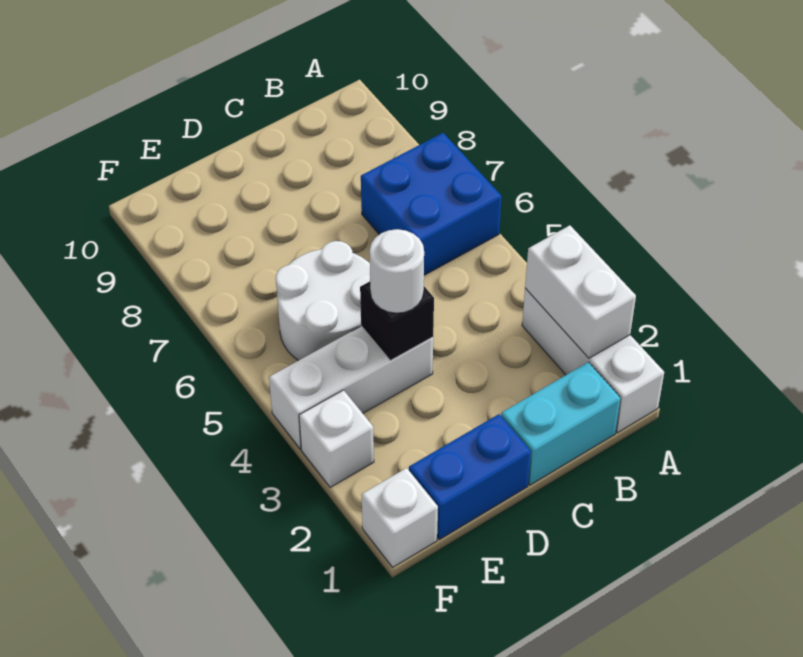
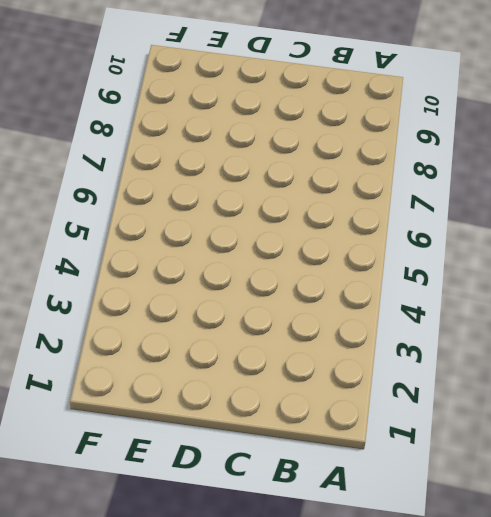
none -> white 1x3 brick [522,288,664,433]
none -> blue 2x2 brick [361,133,502,275]

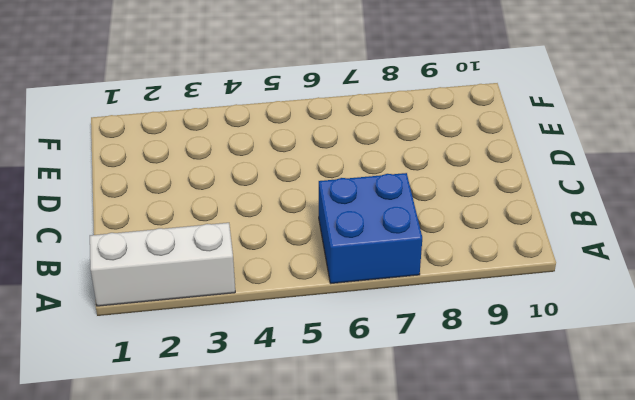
none -> cyan 1x2 brick [501,362,621,485]
none -> blue 1x2 brick [409,414,531,539]

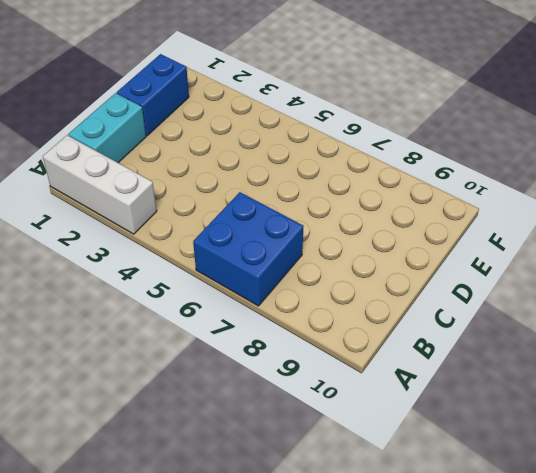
none -> white 1x3 brick [269,326,433,449]
none -> white 2x2 round brick [276,241,370,361]

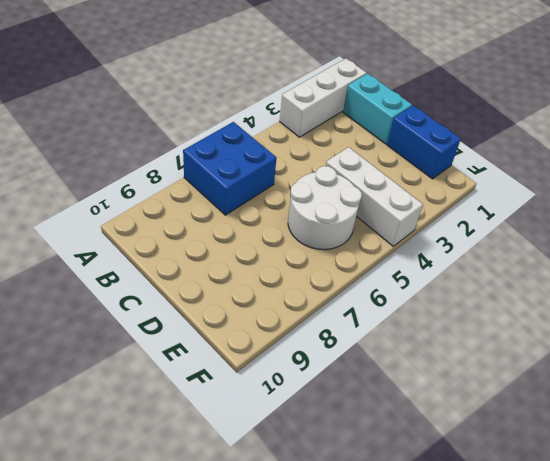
none -> white 1x1 brick [362,468,438,567]
none -> white 1x1 brick [299,390,374,487]

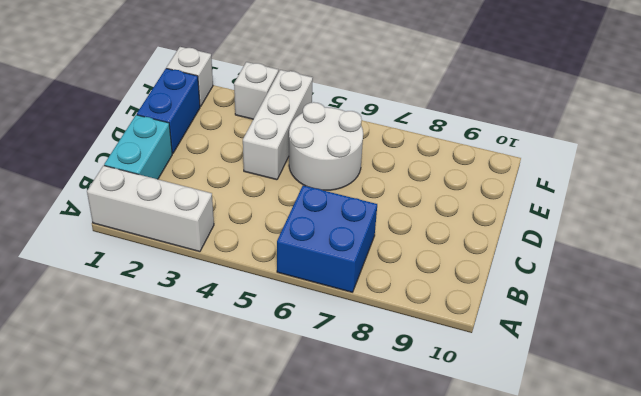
none -> white 1x2 brick [525,225,636,358]
none -> black 1x1 brick [360,282,434,361]

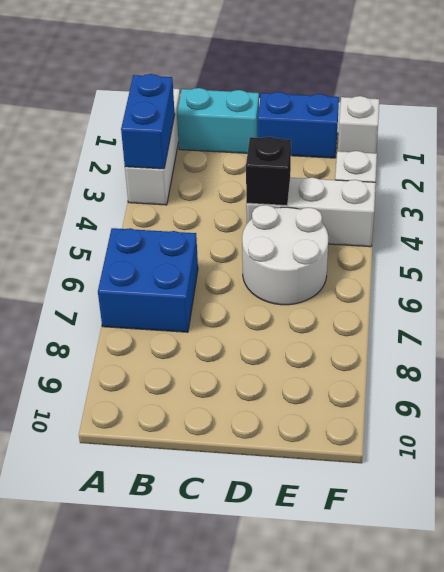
blue 1x2 brick [121,74,175,169] -> white 1x2 brick [525,225,636,358]
none -> white 1x1 round brick [370,229,424,313]

